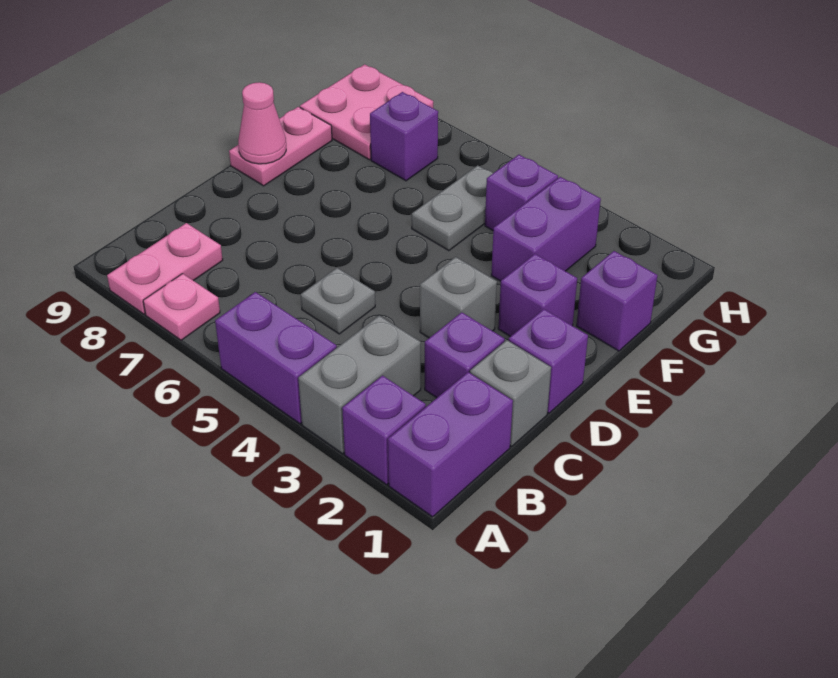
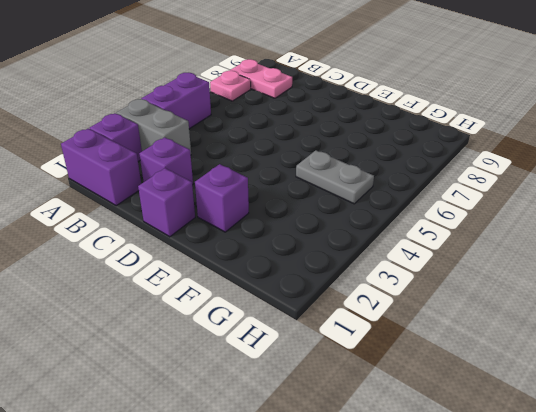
none -> grey 1x1 brick [470,340,551,446]
none -> grey 1x1 plate [301,268,375,334]
none -> grey 1x1 brick [420,257,497,338]

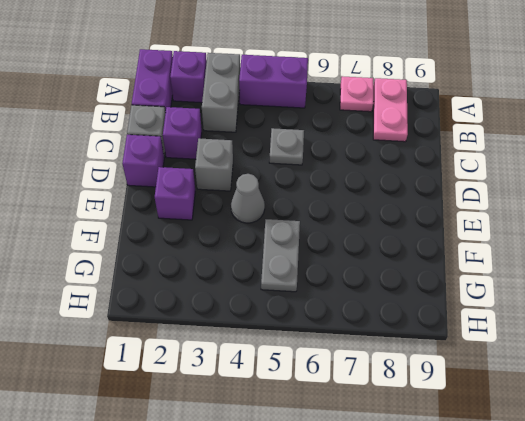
grey 1x1 cone [231,174,265,223] -> none
none -> pink 1x2 plate [229,107,332,186]
none -> purple 1x1 brick [576,251,658,351]
none -> purple 1x2 brick [491,177,601,281]

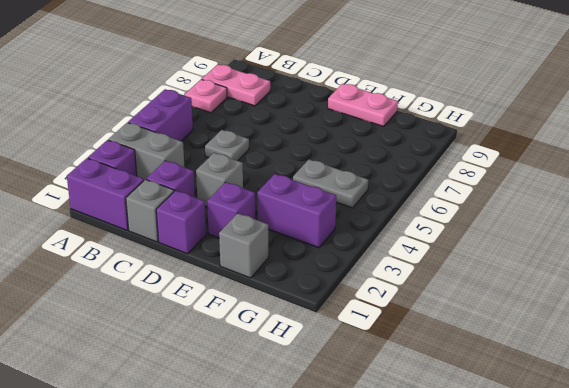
grey 1x1 brick [219,213,269,278] -> purple 1x1 brick [576,251,658,351]
none -> purple 1x1 brick [485,155,558,230]
none -> purple 1x1 brick [370,92,438,181]
none -> pink 2x2 plate [300,64,433,160]

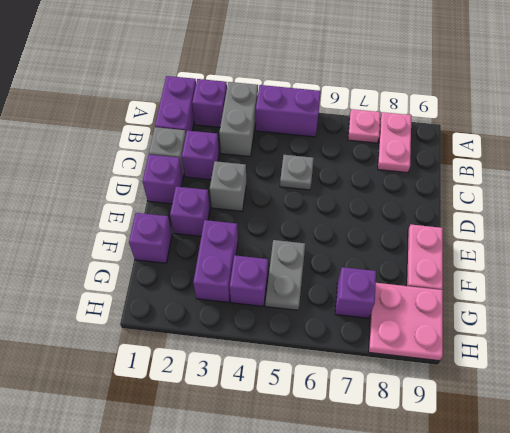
none -> pink 1x1 cone [238,82,286,164]

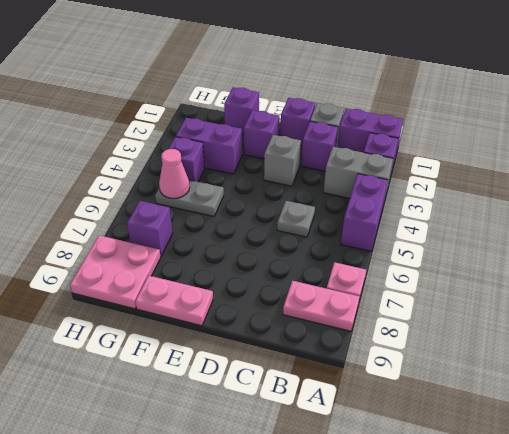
pink 1x1 cone [159,149,190,199] -> pink 1x1 cone moved to [238,82,286,164]

